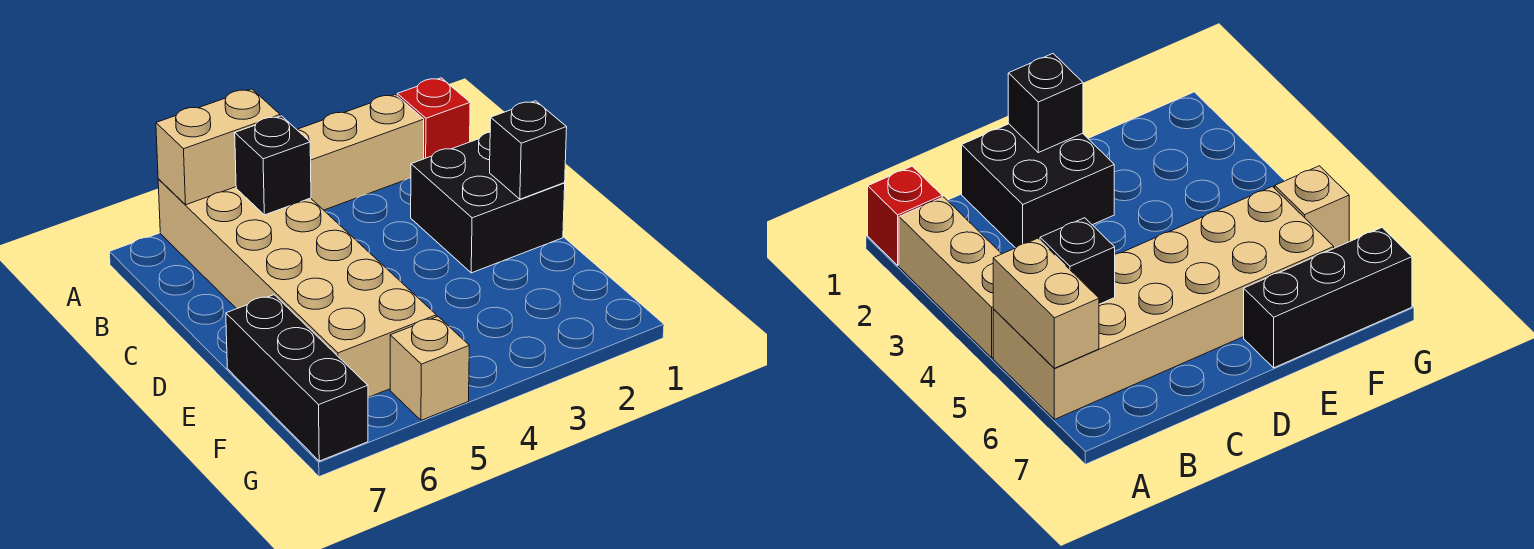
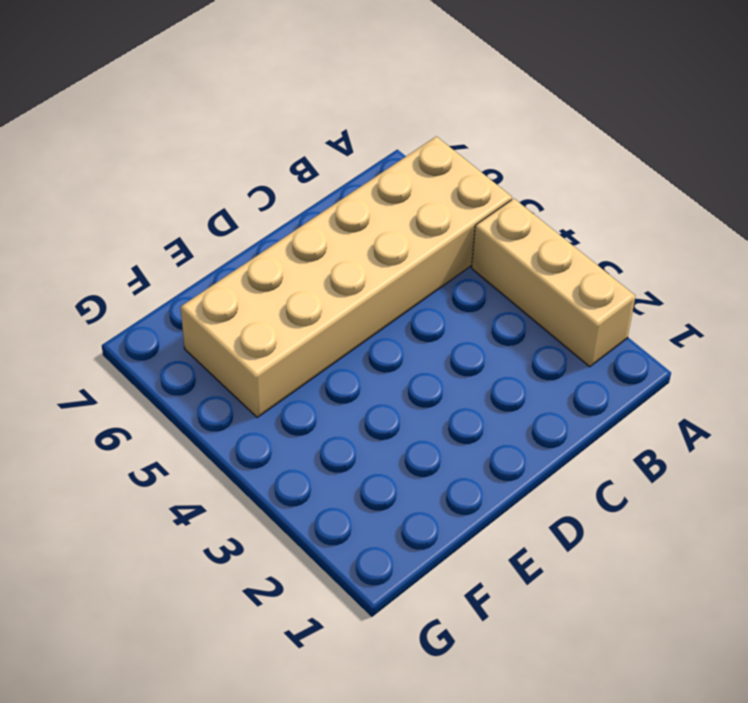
none -> red 1x1 brick [397,78,470,159]
none -> black 2x2 brick [411,132,565,273]

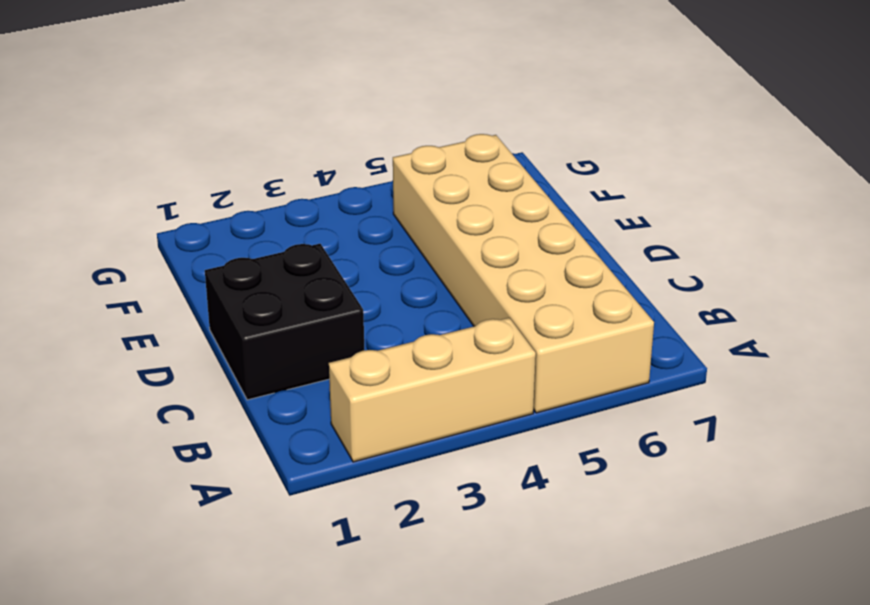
none -> red 1x1 brick [397,78,470,159]
none -> black 1x3 brick [226,295,368,461]

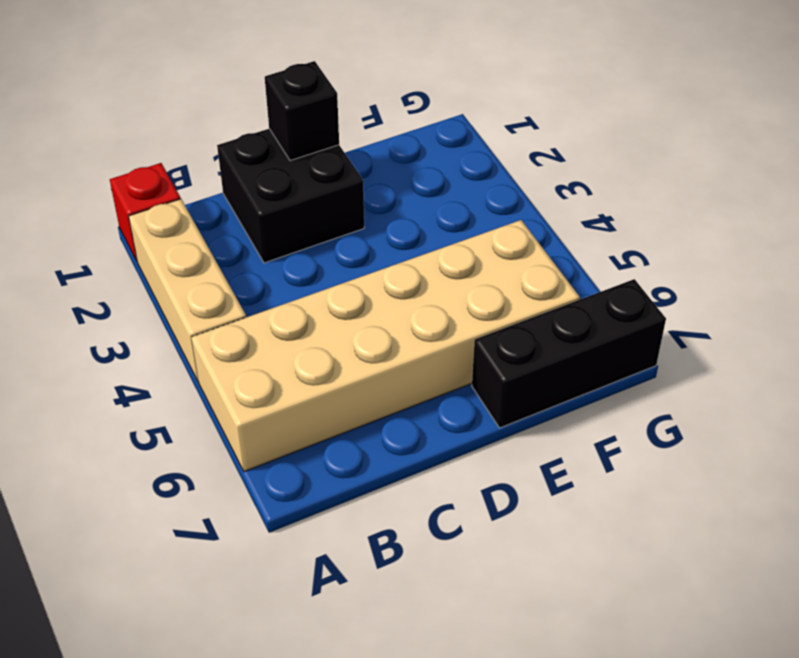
none -> tan 1x1 brick [390,316,469,420]
none -> tan 1x2 brick [156,89,280,205]

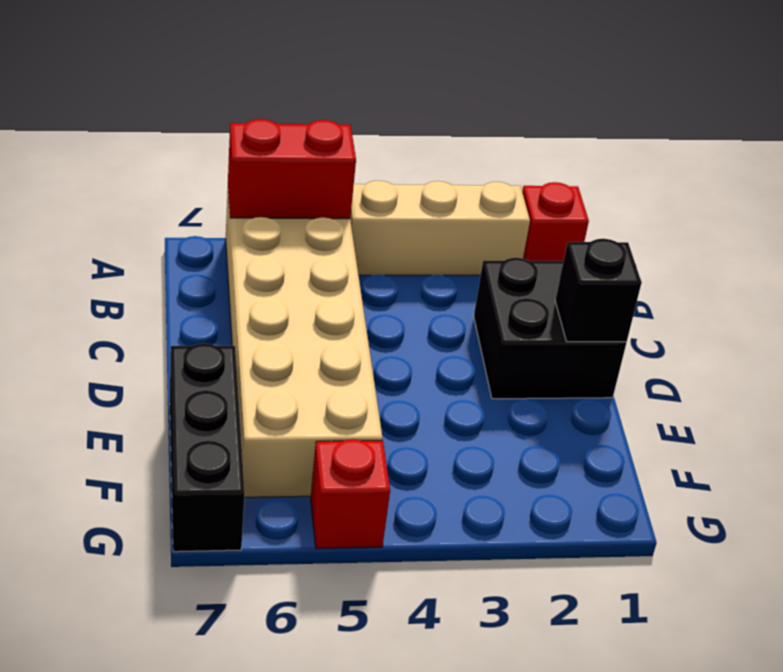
red 1x2 brick [228,119,356,219] -> tan 1x2 brick [156,89,280,205]
red 1x1 brick [311,439,390,549] -> tan 1x1 brick [390,316,469,420]
none -> black 1x1 brick [235,116,311,215]

